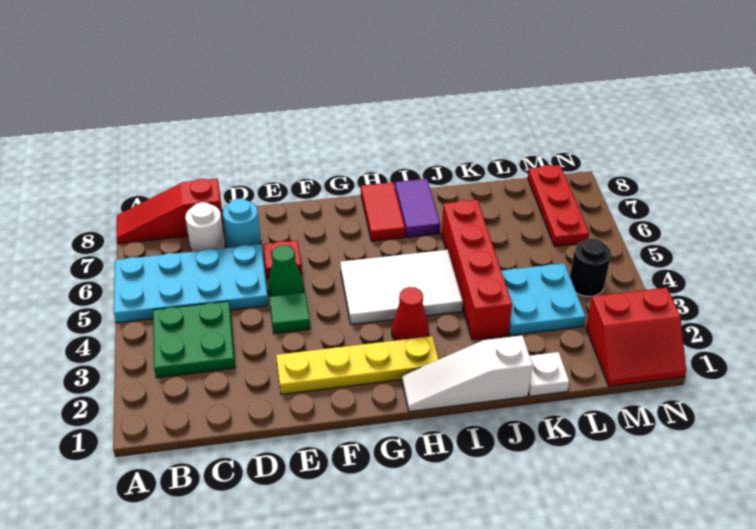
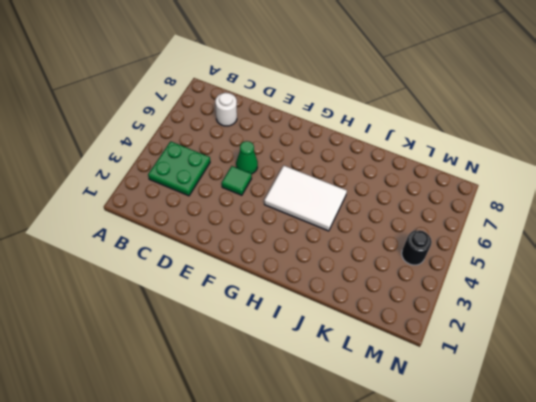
none -> cyan 2x4 plate [114,244,268,323]
none -> red 1x3 slope [116,179,224,244]
none -> cyan 1x1 round brick [222,199,261,248]

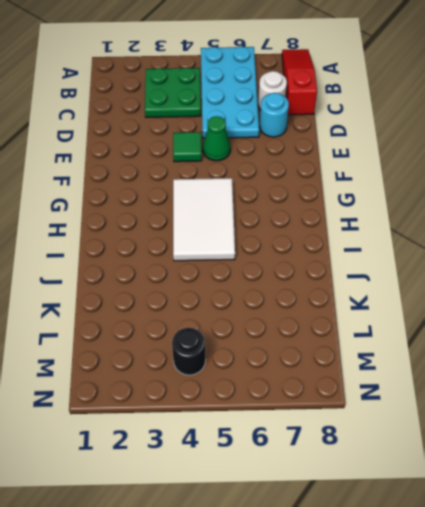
none -> yellow 1x4 plate [276,336,439,394]
none -> red 1x1 plate [263,240,302,278]
none -> white 1x3 slope [402,336,533,412]

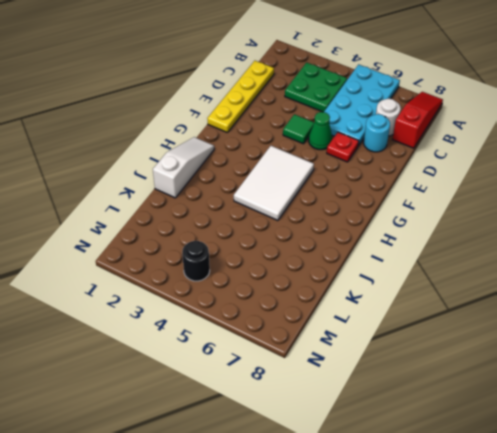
yellow 1x4 plate [207,61,274,133] -> yellow 1x4 plate moved to [276,336,439,394]
none -> red 1x1 cone [392,287,429,340]
none -> red 1x2 tile [361,182,405,241]
none -> purple 1x2 tile [395,179,440,237]

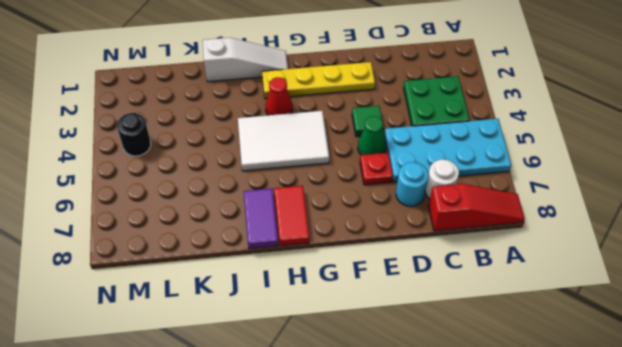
none -> red 1x4 brick [442,200,512,340]
none -> white 1x1 plate [528,352,569,396]
none -> cyan 2x2 plate [501,263,585,335]

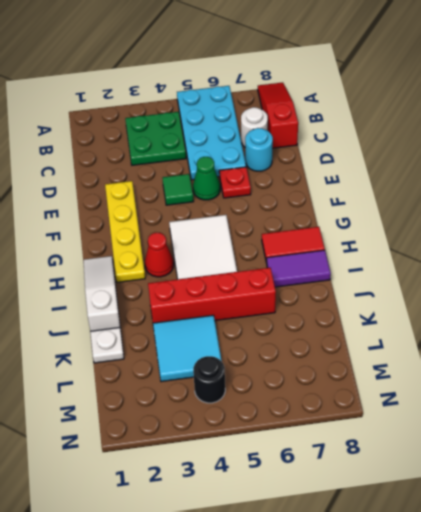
cyan 2x2 tile [153,315,221,382] -> cyan 2x2 plate [501,263,585,335]
none -> red 2x2 slope [586,288,686,386]
none -> red 1x3 plate [528,165,589,247]

